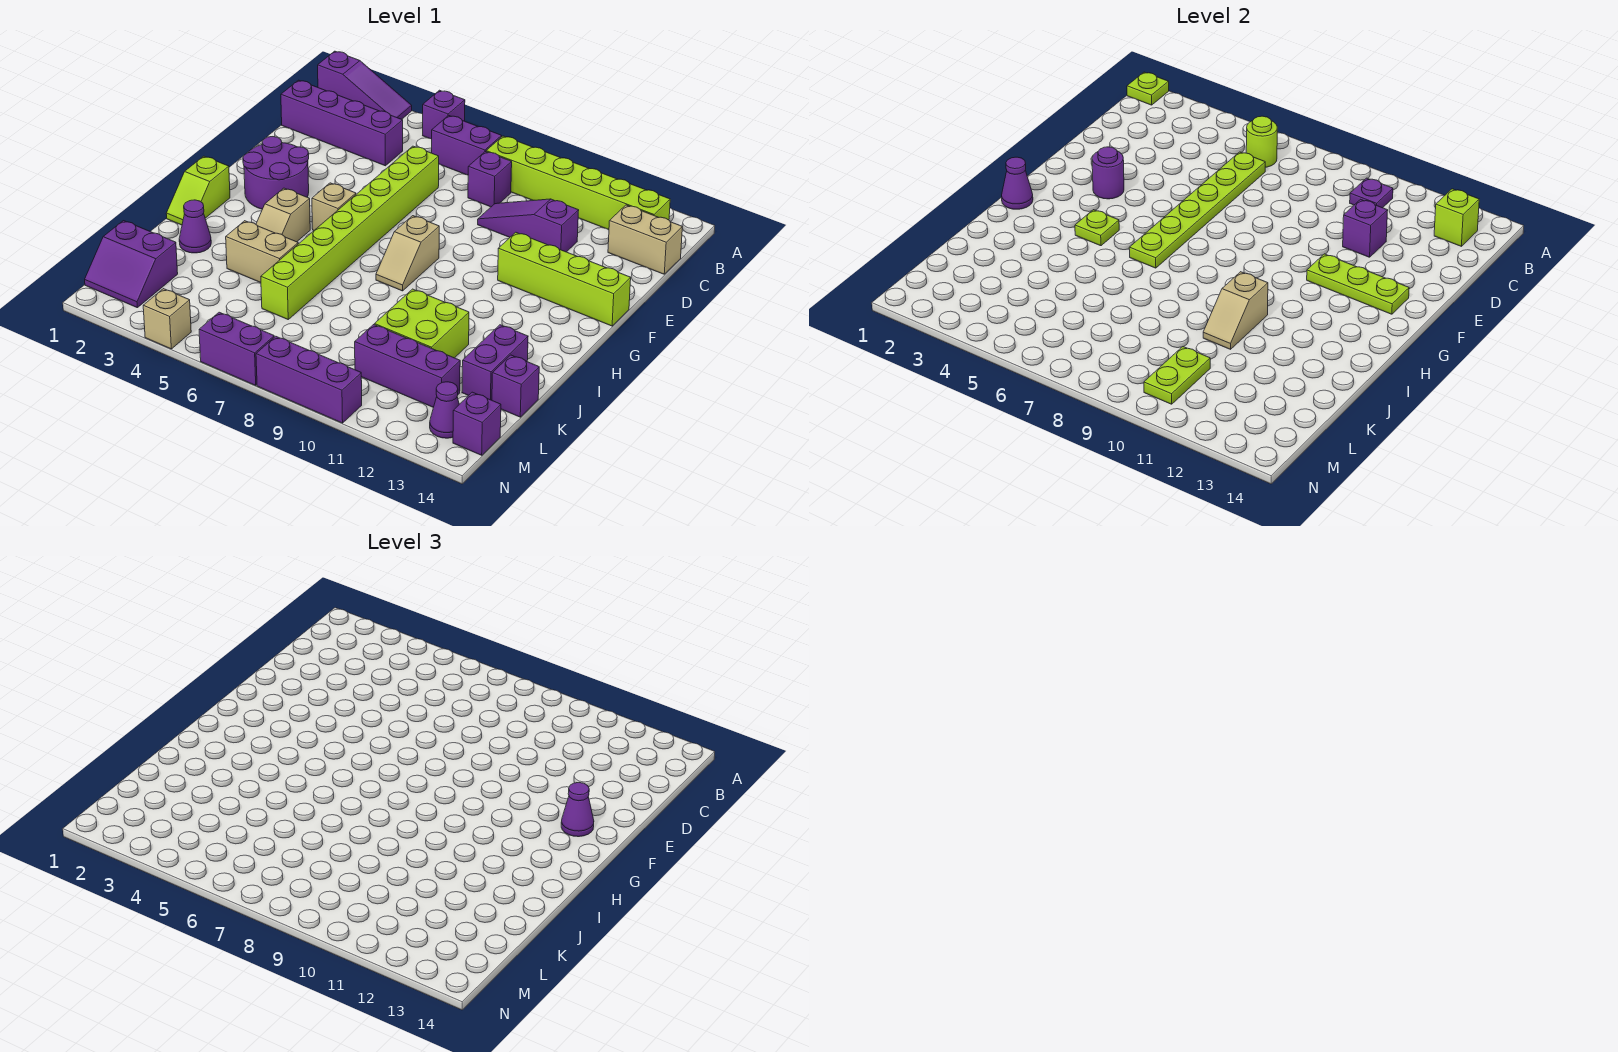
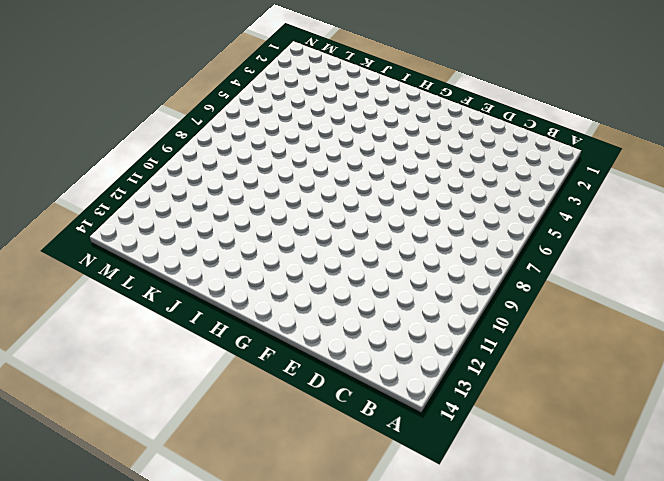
none -> purple 1x3 slope [318,51,412,119]
none -> purple 1x1 brick [423,90,465,139]
none -> purple 1x2 brick [432,115,502,175]
none -> lime 1x6 brick [486,136,670,230]

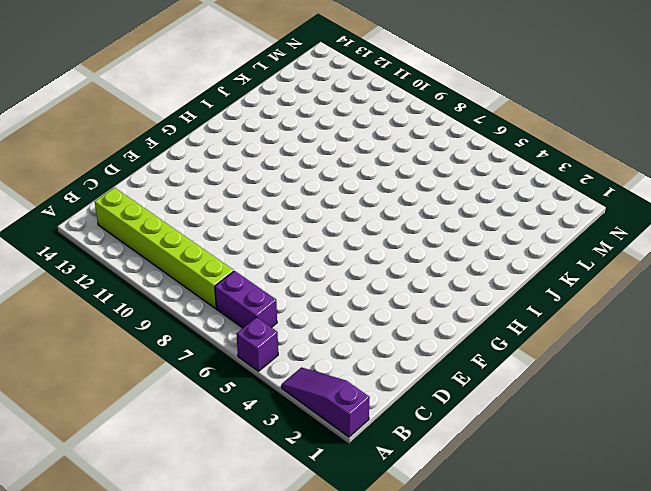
none -> purple 1x4 brick [281,80,403,166]
none -> purple 1x1 brick [468,152,512,207]
none -> tan 1x2 brick [608,205,682,274]
none -> lime 1x8 brick [261,146,439,319]

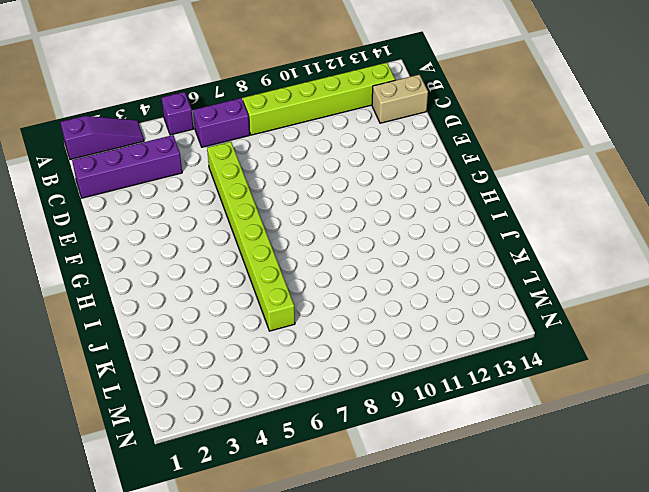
none -> purple 1x1 brick [468,152,512,207]
none -> purple 1x3 slope [478,199,579,252]
none -> purple 2x2 round brick [243,137,309,209]
none -> lime 1x4 brick [498,232,631,326]

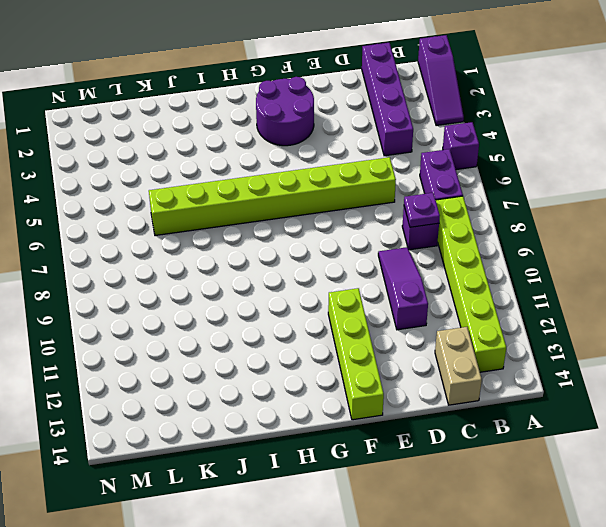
purple 1x1 plate [404,193,440,227] -> purple 1x1 plate moved to [1350,178,1393,208]
none -> tan 1x1 brick [312,183,356,230]
none -> tan 1x2 slope [376,216,439,291]
none -> lime 1x2 slope [166,156,230,225]
none -> tan 1x2 slope [256,188,310,242]

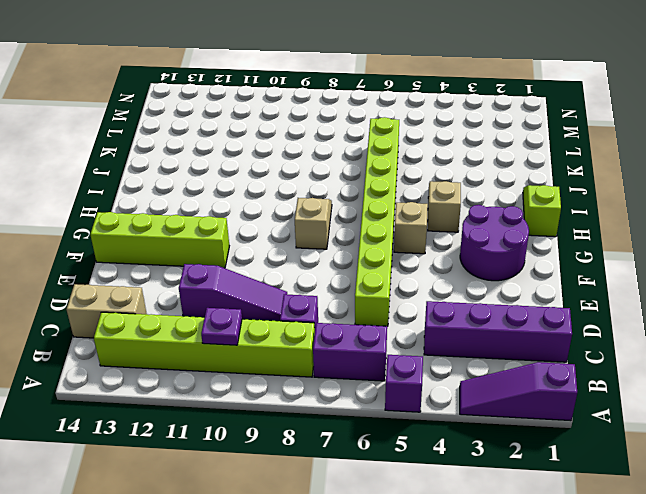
none -> purple 1x1 cone [179,200,211,253]
none -> tan 1x2 brick [226,221,298,283]
none -> lime 2x2 brick [375,289,469,358]
none -> purple 1x2 brick [462,325,528,400]

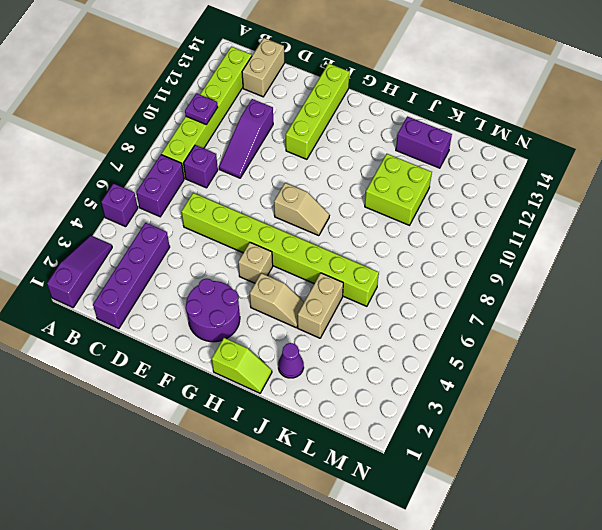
none -> purple 1x1 brick [492,355,539,417]
none -> purple 2x2 slope [85,221,178,308]
none -> purple 1x3 brick [355,325,460,407]
none -> purple 1x1 cone [430,382,459,438]

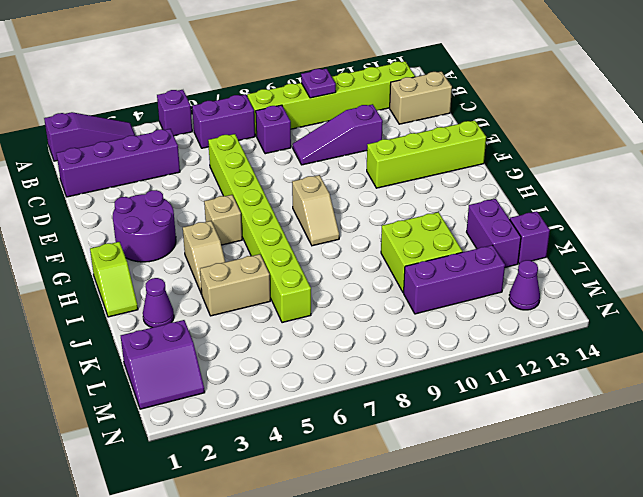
none -> purple 1x1 brick [453,392,501,455]
none -> tan 1x1 brick [143,289,191,349]
none -> purple 1x2 brick [199,312,274,385]
none -> purple 1x3 brick [256,336,362,423]

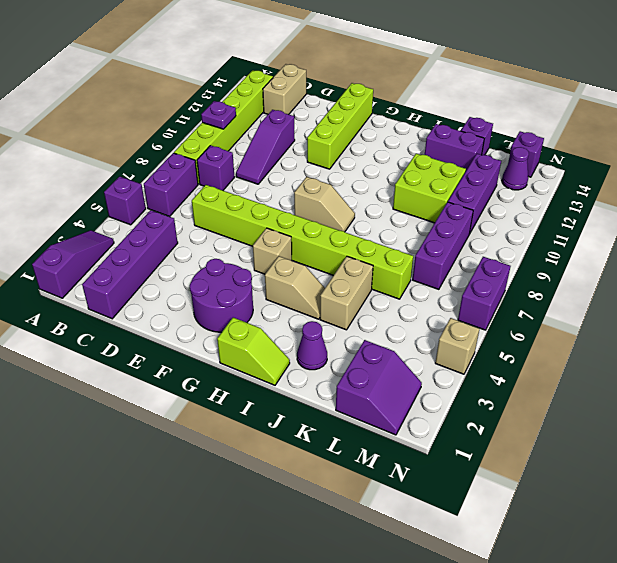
purple 1x3 brick [413,202,473,289] -> purple 1x3 brick moved to [256,336,362,423]
none -> lime 1x1 plate [1127,72,1169,105]
none -> lime 1x1 round brick [1246,116,1277,167]
none -> lime 1x1 brick [1434,189,1479,246]
none -> lime 1x6 plate [1129,152,1265,268]

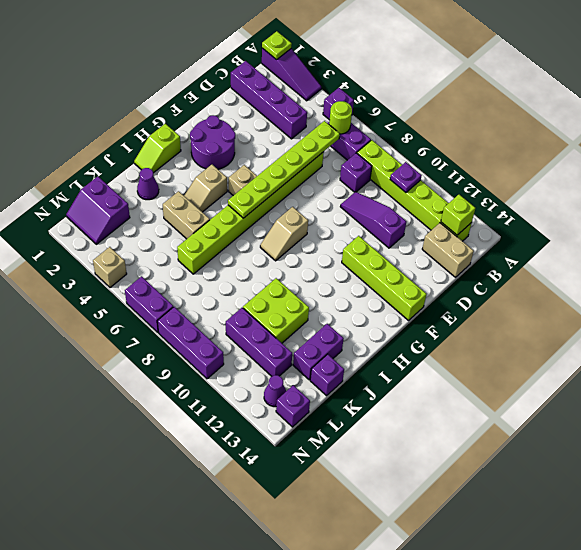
none -> purple 1x1 brick [1343,199,1388,257]
none -> purple 1x1 round brick [1092,147,1124,199]
none -> lime 1x3 plate [1307,254,1409,314]
none -> purple 1x1 cone [1002,157,1033,209]

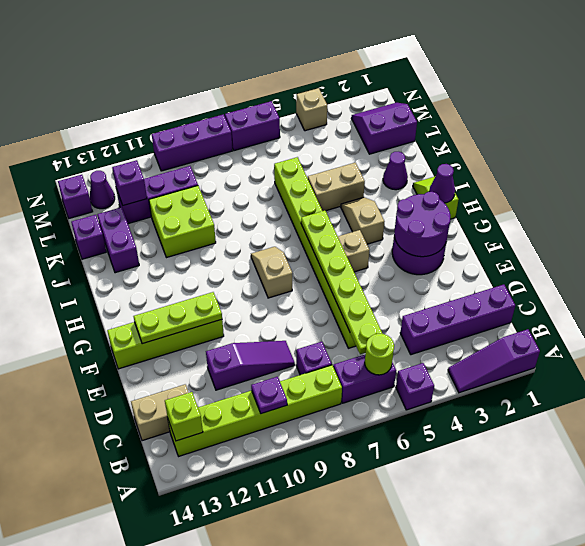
purple 2x2 round brick [394,192,450,257] -> purple 1x1 round brick [1092,147,1124,199]
purple 1x1 brick [112,160,147,205] -> purple 1x1 brick moved to [1343,199,1388,257]
none -> lime 1x1 plate [1127,72,1169,105]
none -> lime 1x1 plate [1075,210,1119,246]
none -> tan 1x2 slope [1203,272,1268,349]
none -> lime 1x2 plate [1144,347,1210,404]

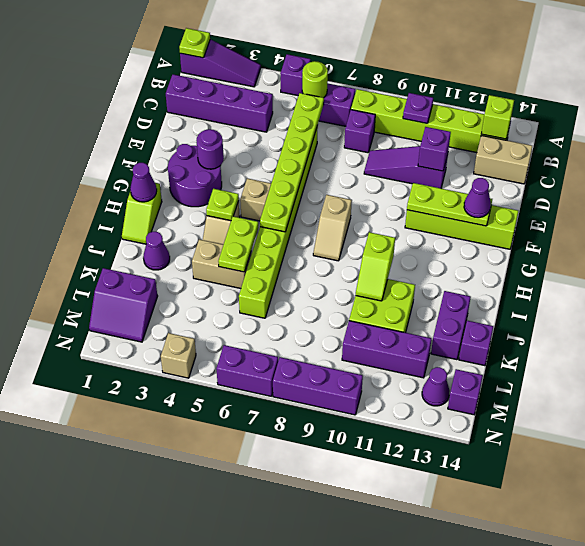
lime 1x2 plate [218,216,258,272] -> lime 1x2 plate moved to [1144,347,1210,404]
lime 1x2 slope [356,232,395,301] -> tan 1x2 slope [1203,272,1268,349]

